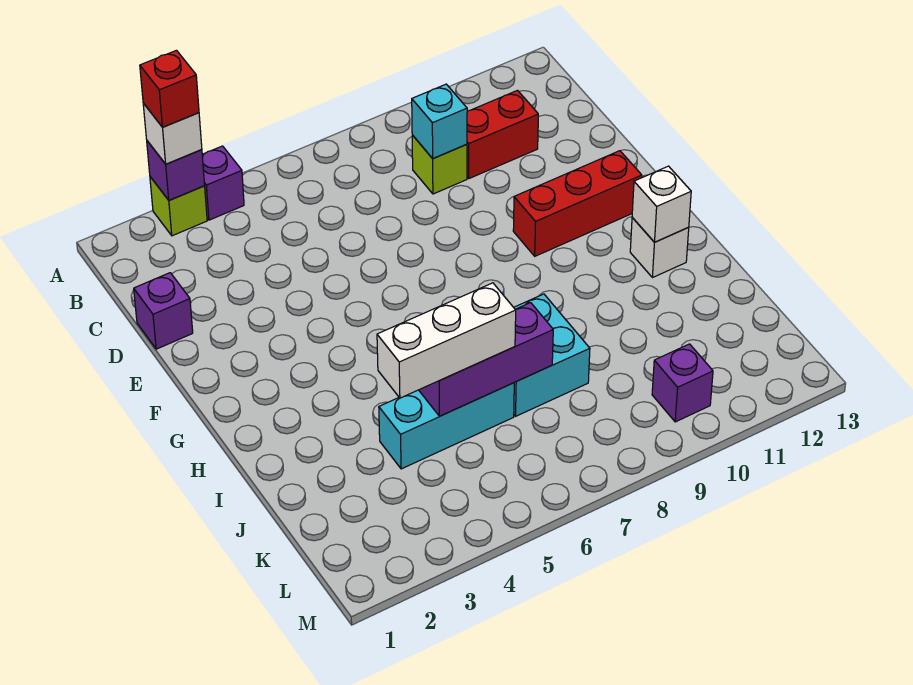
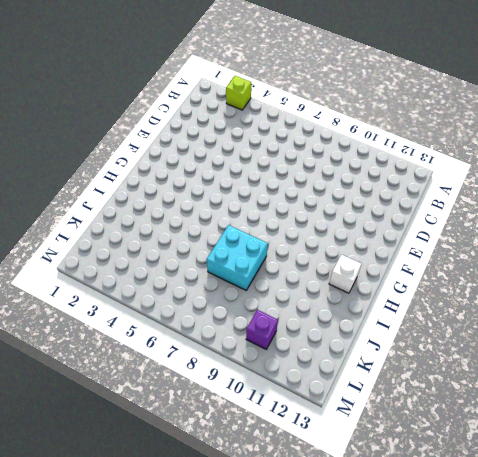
none -> purple 1x1 brick [202,146,244,220]
none -> lime 1x1 brick [412,135,467,194]
none -> red 1x2 brick [467,91,538,178]

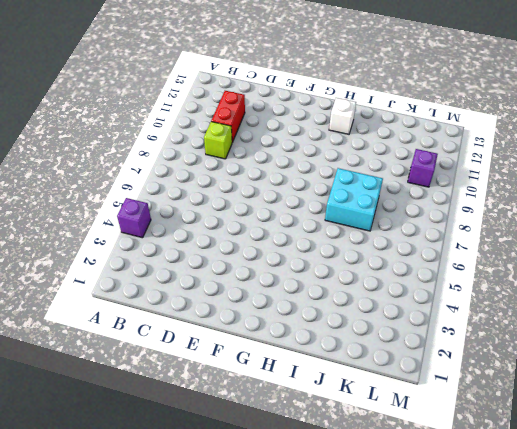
none -> lime 1x1 brick [150,177,207,236]
none -> purple 1x1 brick [134,273,193,349]
none -> red 1x3 brick [513,151,642,256]

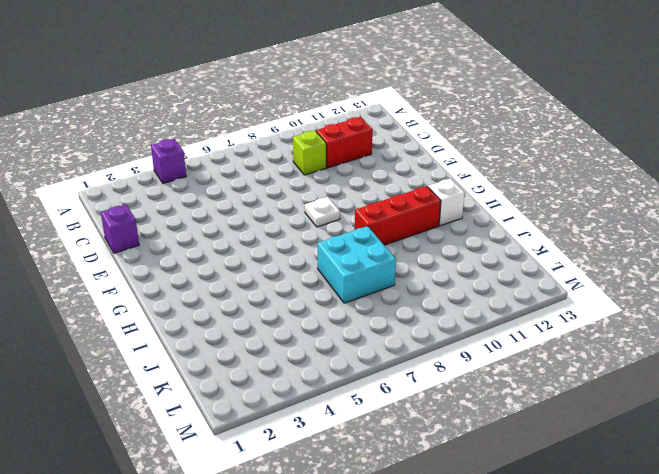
white 1x1 plate [305,197,340,227] -> none
red 1x3 brick [355,186,441,245] -> red 1x3 brick moved to [513,151,642,256]
none -> lime 1x1 brick [150,177,207,236]
none -> cyan 1x3 brick [379,383,514,469]
none -> purple 1x1 brick [652,344,713,422]

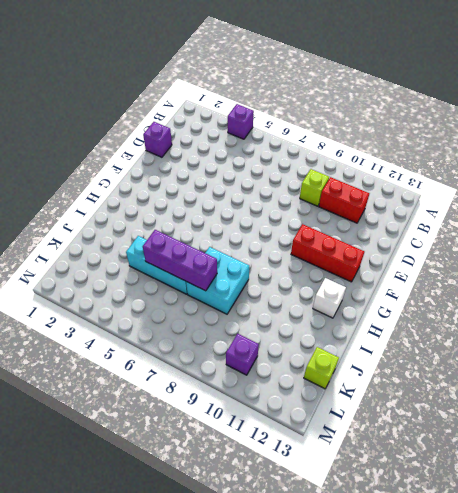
lime 1x1 brick [304,347,339,389] -> lime 1x1 brick moved to [150,177,207,236]
none -> purple 1x1 brick [147,141,205,200]
none -> cyan 1x1 brick [412,84,467,158]
none -> white 1x1 brick [632,166,691,242]

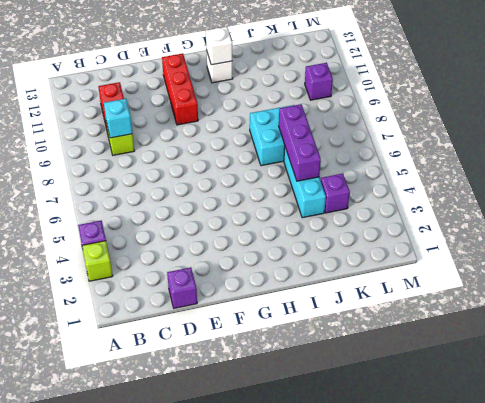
purple 1x1 brick [321,174,350,213] -> purple 1x1 brick moved to [147,141,205,200]
none -> white 1x1 brick [143,103,202,164]
none -> white 1x3 brick [377,283,516,398]
none -> red 1x1 brick [140,50,199,127]

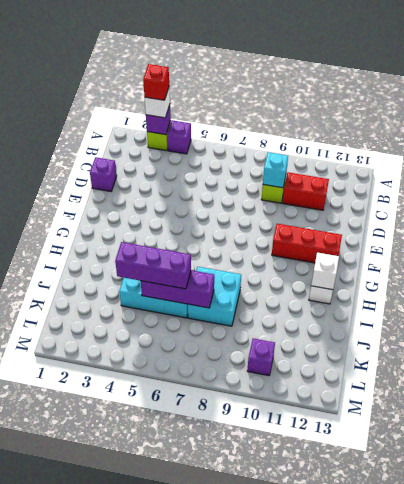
purple 1x3 brick [115,242,191,289] -> white 1x3 brick [377,283,516,398]

